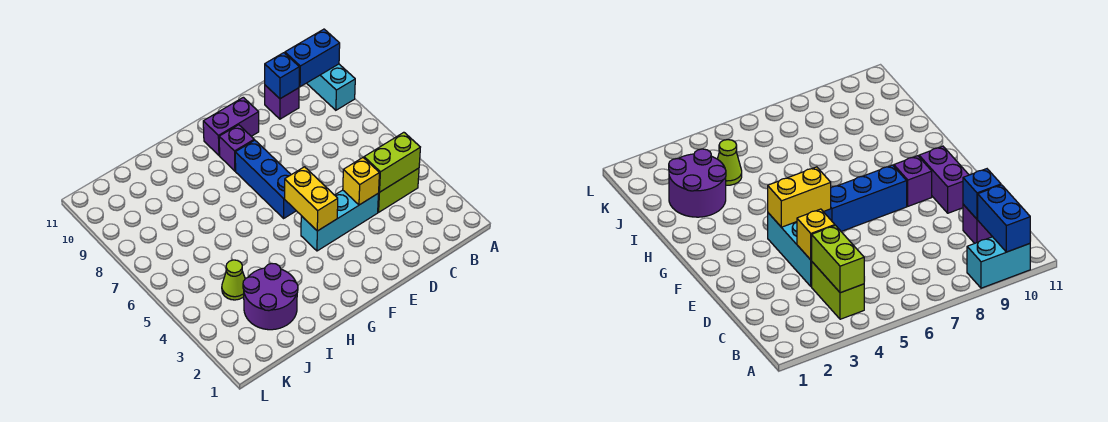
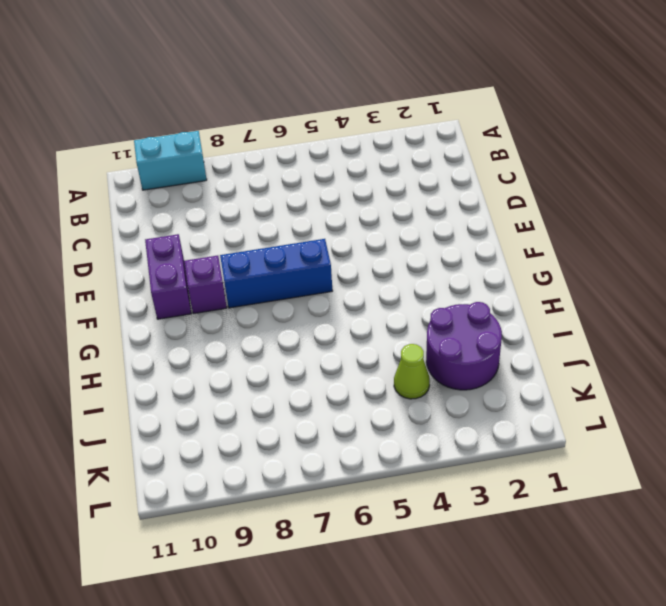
none -> lime 1x2 brick [378,168,419,212]
none -> purple 1x1 brick [265,85,299,119]
none -> cyan 1x3 brick [301,190,379,251]

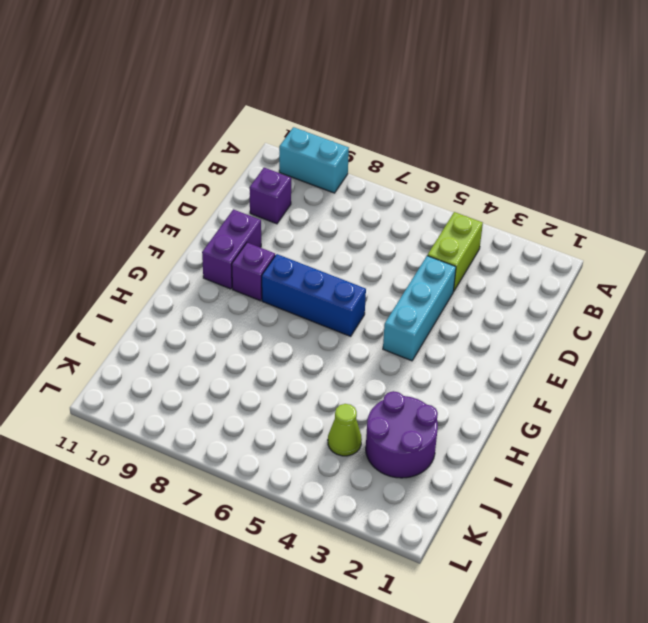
none -> blue 1x2 brick [285,29,340,87]
none -> lime 1x2 brick [364,132,420,192]
none -> blue 1x1 brick [265,53,299,99]

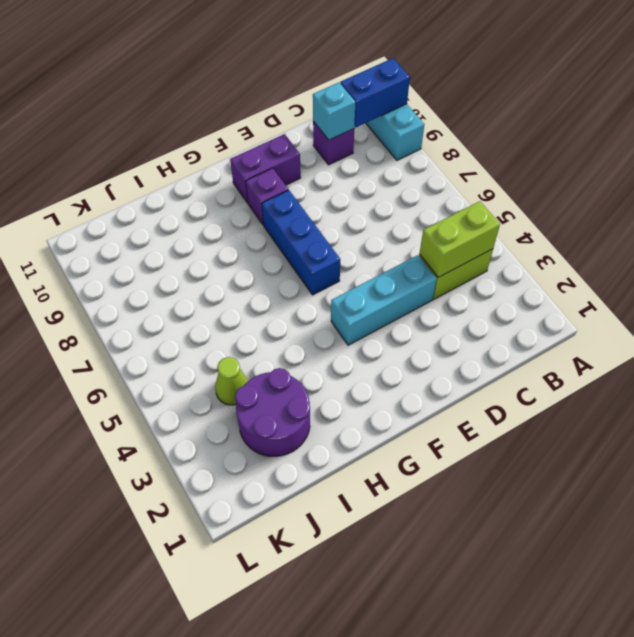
cyan 1x1 brick [313,83,356,140] -> blue 1x1 brick [265,53,299,99]
none -> yellow 1x1 brick [343,158,379,205]
none -> yellow 1x2 brick [285,167,338,231]

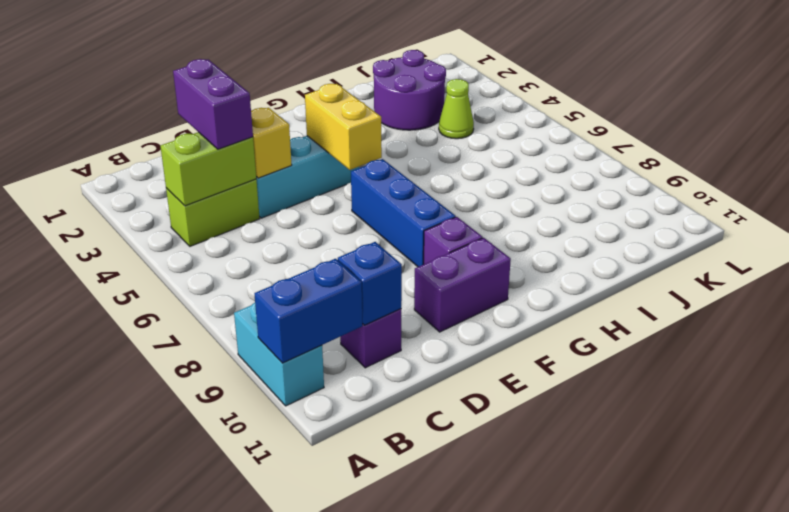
purple 1x2 brick [173,59,253,149] -> none

